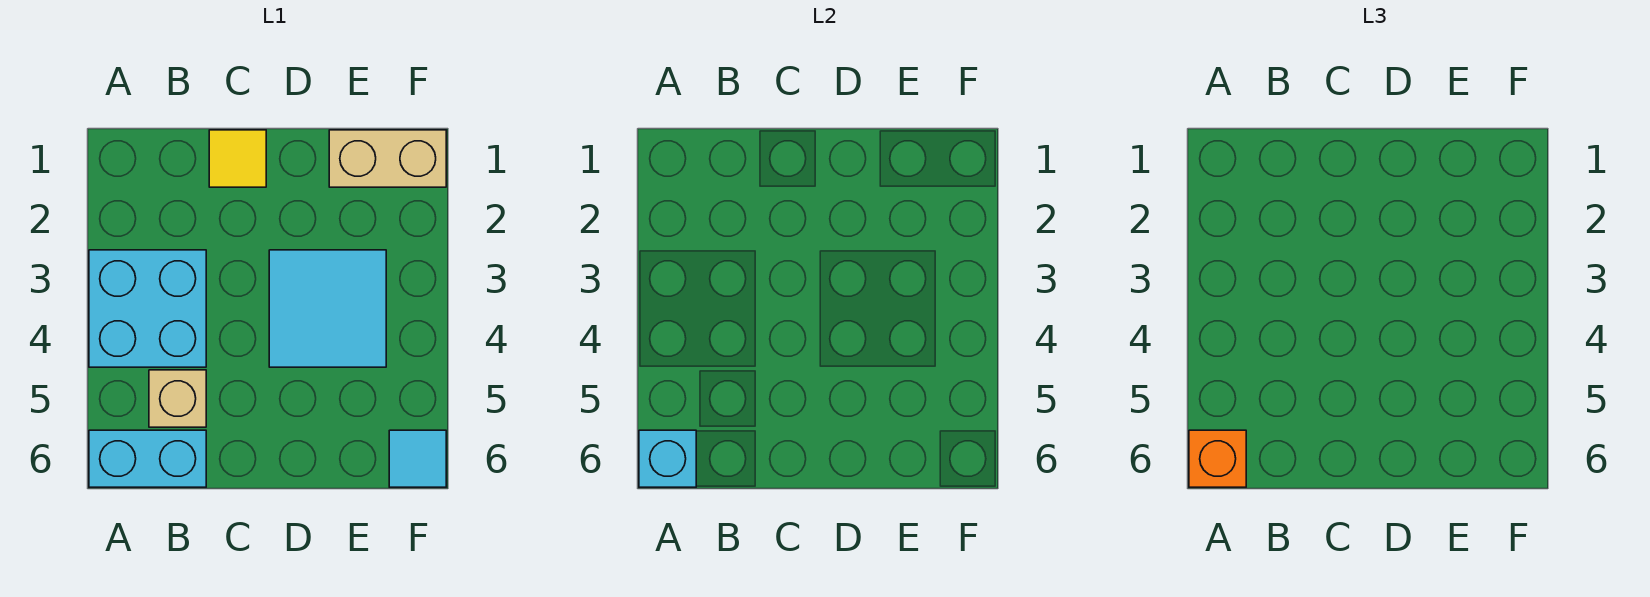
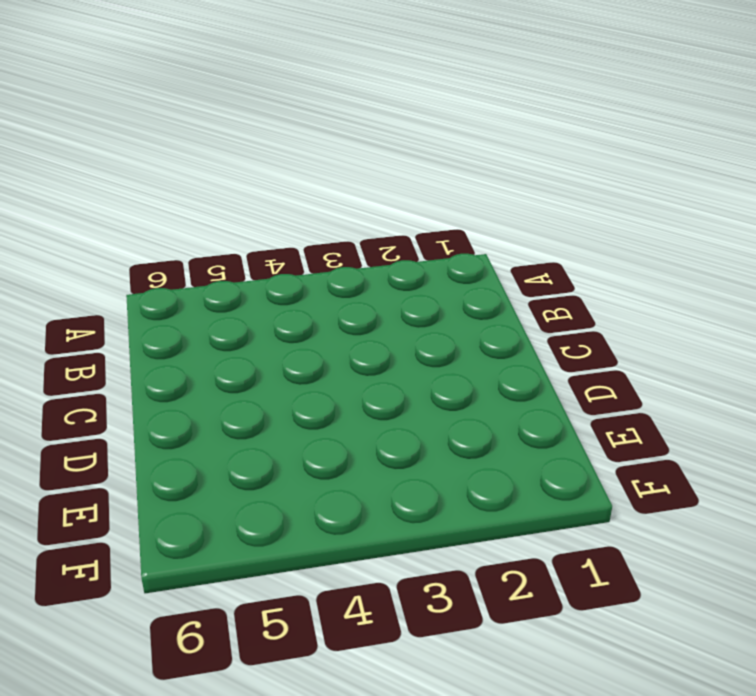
none -> cyan 2x2 brick [89,250,206,367]
none -> cyan 1x2 brick [89,430,206,487]

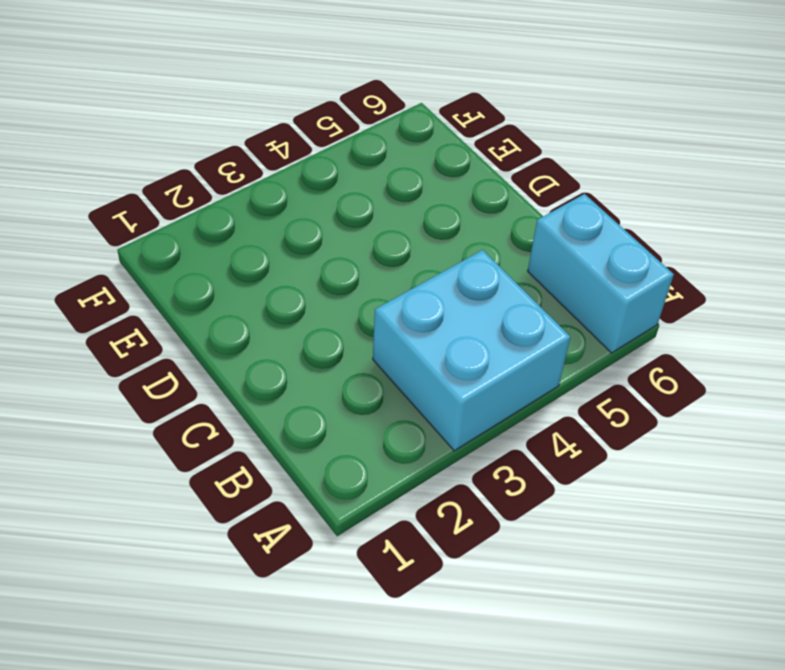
none -> tan 1x1 brick [149,370,206,427]
none -> yellow 1x1 tile [209,130,266,187]

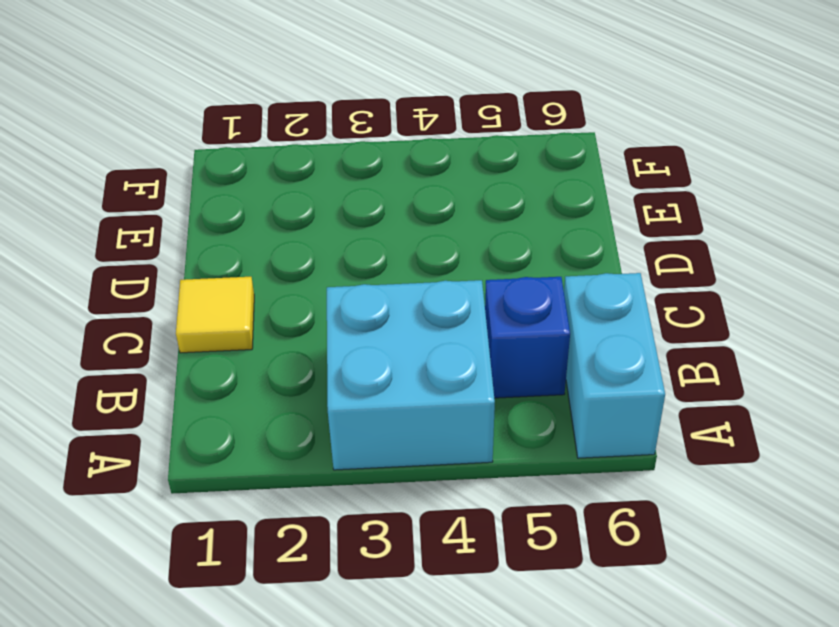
blue 1x1 brick [485,277,570,398] -> tan 1x1 brick [149,370,206,427]
none -> cyan 2x2 tile [269,250,386,367]
none -> tan 1x2 brick [329,130,446,187]

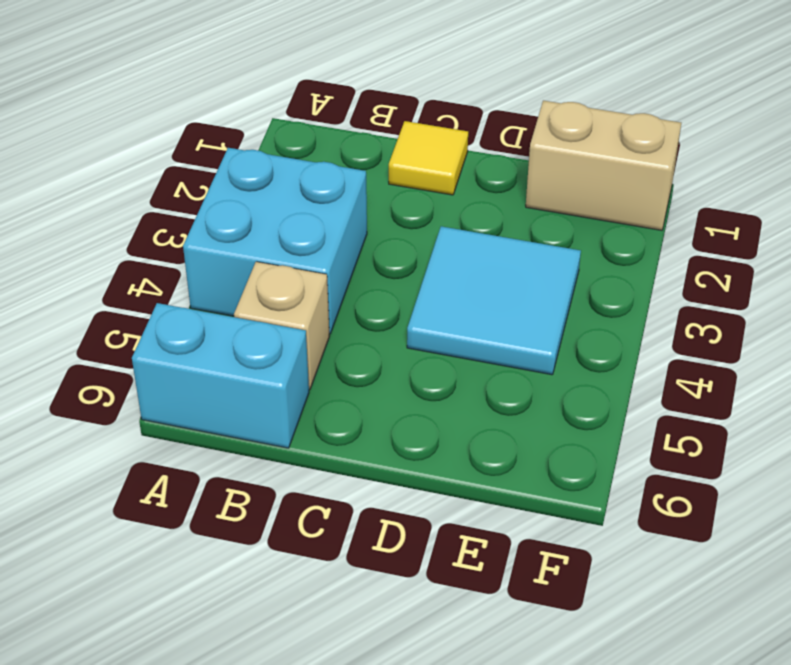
none -> cyan 1x1 tile [389,430,446,487]
none -> cyan 1x1 brick [639,430,696,487]

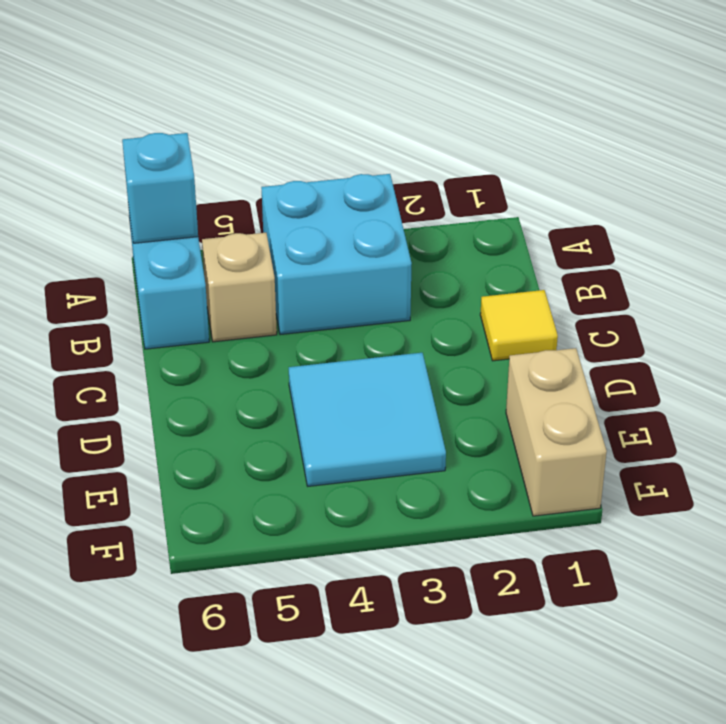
none -> cyan 1x1 tile [389,430,446,487]
none -> orange 1x1 brick [1189,430,1246,487]

